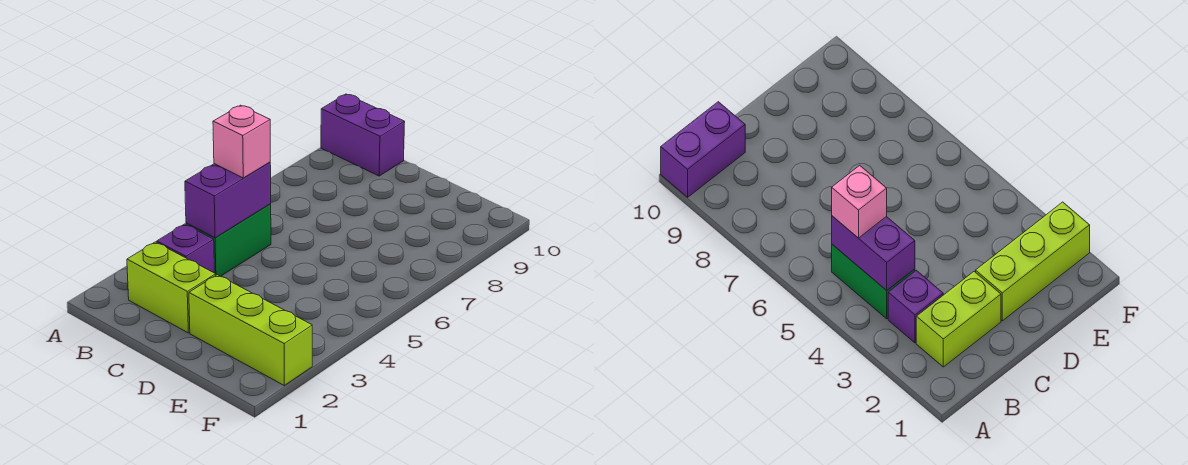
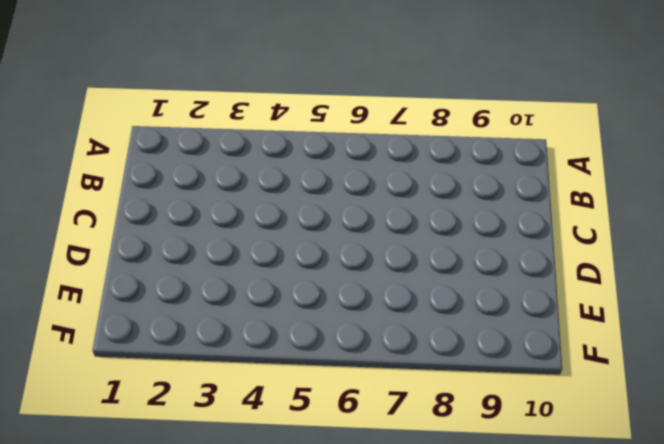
none -> purple 1x2 brick [321,94,405,176]
none -> lime 1x2 brick [127,242,216,333]

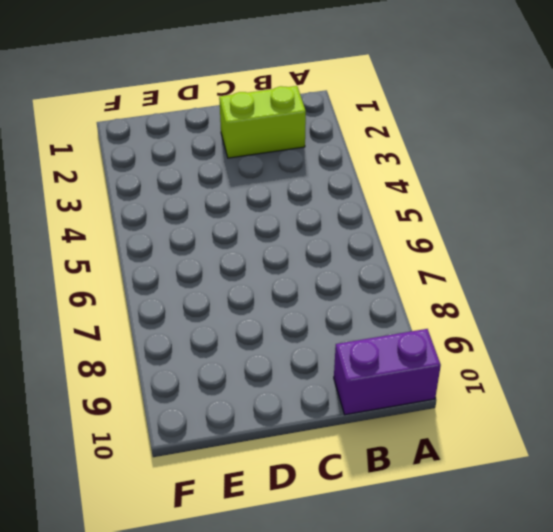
none -> purple 1x1 brick [157,224,214,273]
none -> green 1x2 brick [186,204,271,276]

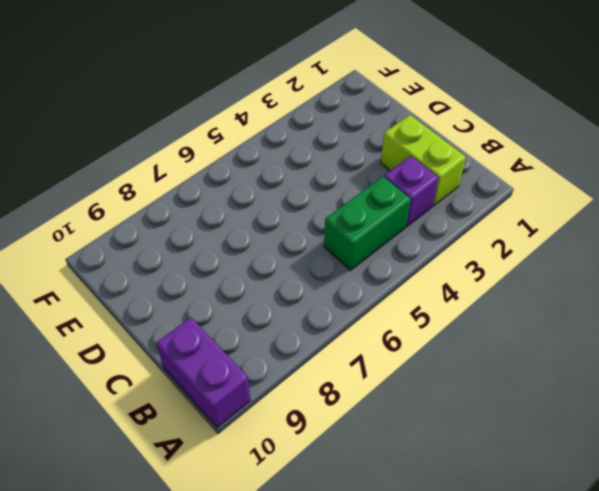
none -> lime 1x3 brick [189,275,312,385]
none -> purple 1x2 brick [185,162,271,238]

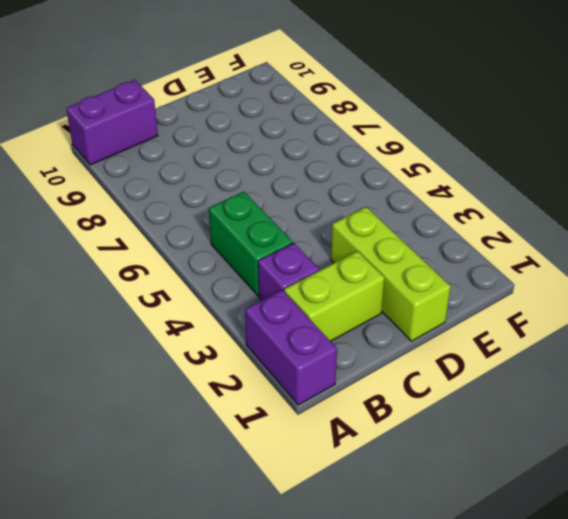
purple 1x2 brick [245,290,337,405] -> purple 1x2 brick moved to [185,162,271,238]
lime 1x3 brick [331,207,451,341] -> lime 1x3 brick turned to [189,275,312,385]
none -> pink 1x1 brick [213,105,270,178]

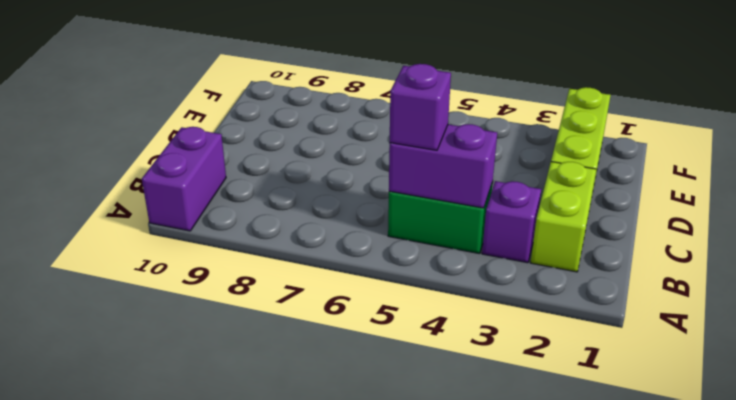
purple 1x1 brick [390,64,451,150] -> pink 1x1 brick [213,105,270,178]

